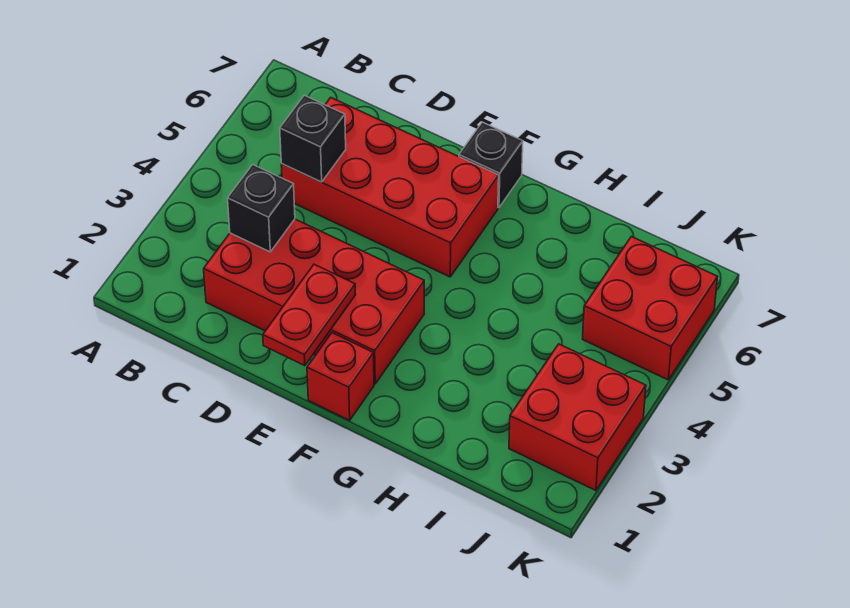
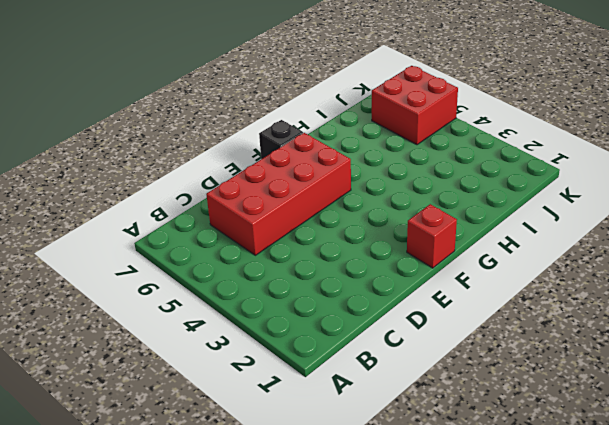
none -> red 2x4 brick [204,219,424,384]
none -> red 2x2 brick [509,344,646,491]

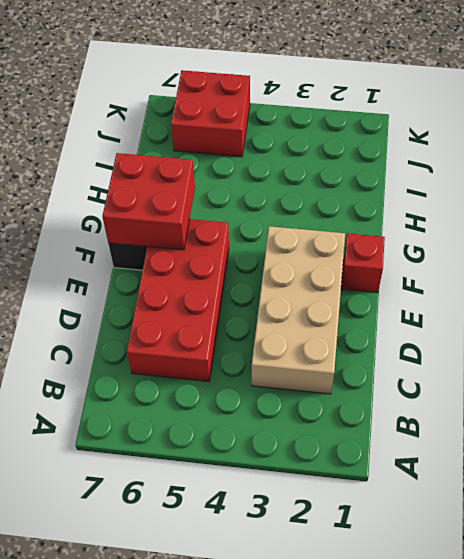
tan 2x4 brick [252,226,345,394] -> red 2x4 brick [204,219,424,384]
red 2x2 brick [102,153,195,250] -> red 2x2 brick moved to [509,344,646,491]
none -> black 1x1 brick [228,164,295,252]
none -> black 1x1 brick [280,95,346,182]

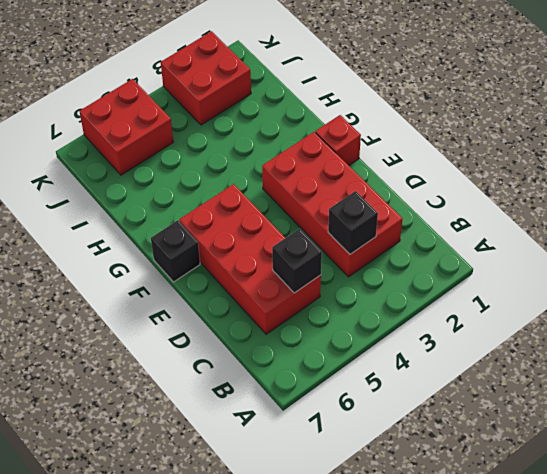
none -> red 1x2 plate [263,264,356,366]

